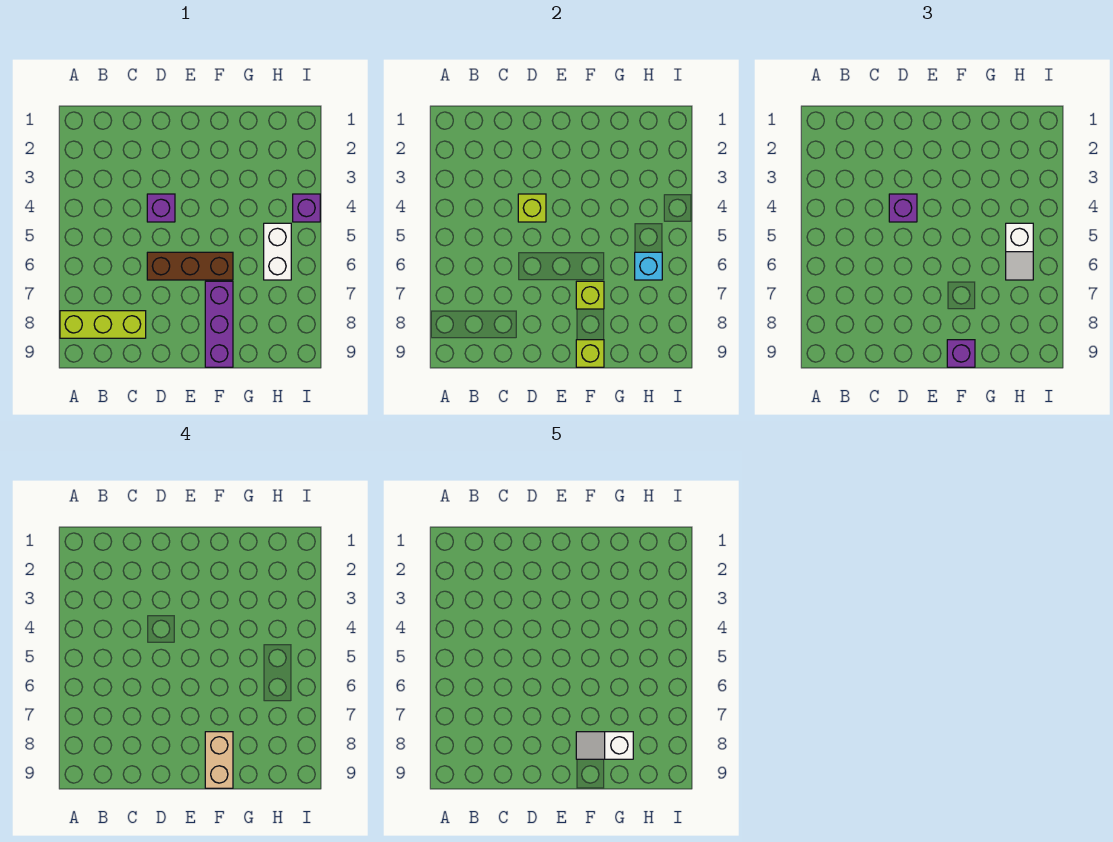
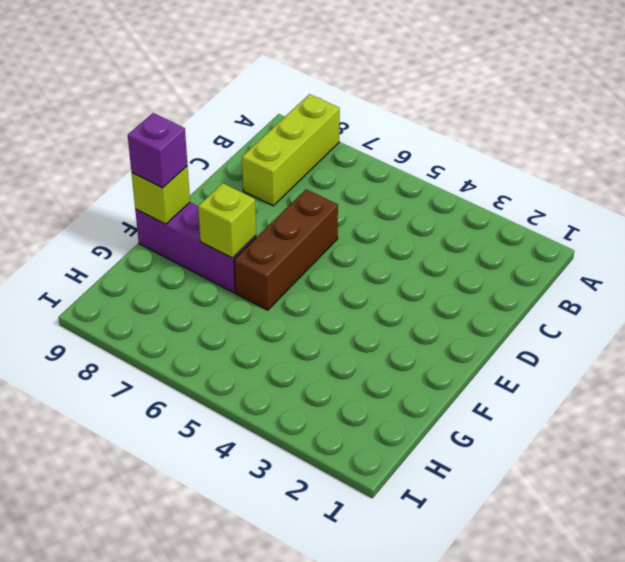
none -> purple 1x1 brick [147,194,175,222]
none -> white 1x2 brick [264,223,291,280]
none -> purple 1x1 brick [293,194,320,222]

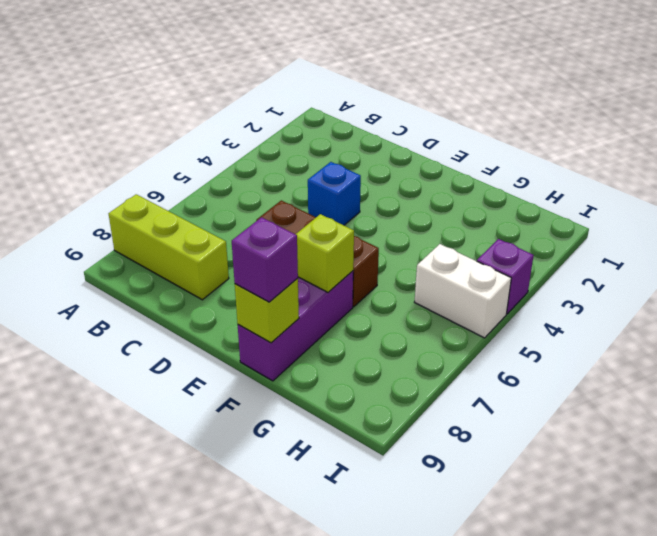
blue 1x1 brick [308,162,361,225] -> purple 1x1 brick [147,194,175,222]
white 1x2 brick [415,244,511,338] -> white 1x2 brick turned to [264,223,291,280]
none -> lime 1x1 brick [518,194,546,222]
none -> cyan 1x1 brick [635,252,662,280]
none -> purple 1x1 brick [889,194,917,222]

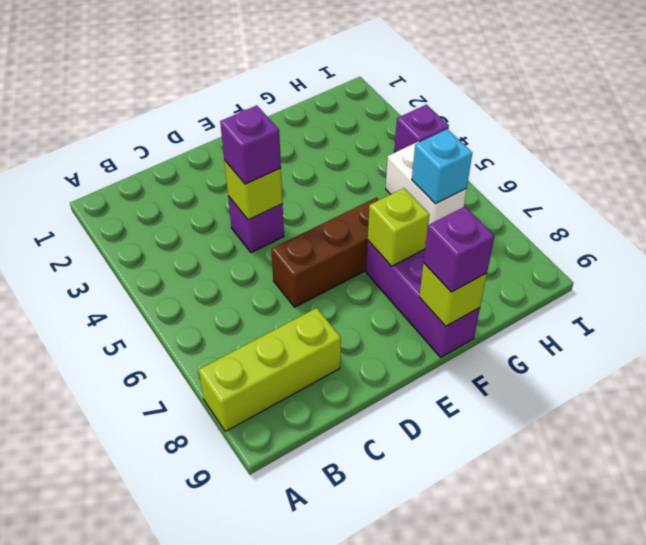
none -> white 1x2 slope [1006,223,1033,280]
none -> tan 1x2 brick [205,732,233,788]
none -> white 1x2 slope [576,732,633,759]

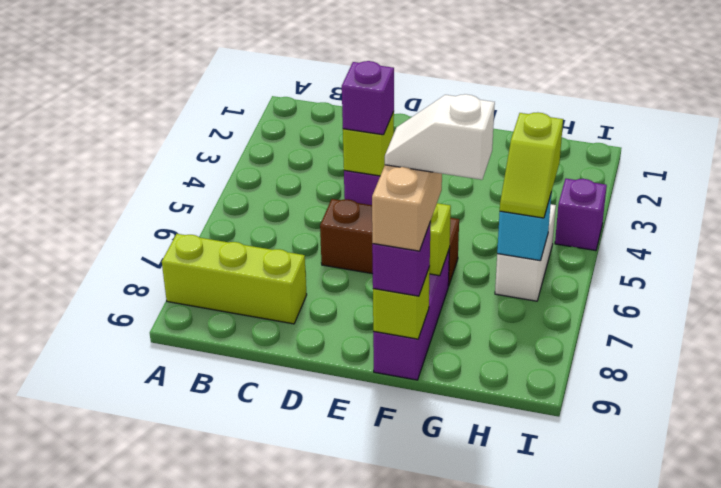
lime 1x2 slope [500,112,563,218] -> white 1x2 slope [1006,223,1033,280]

